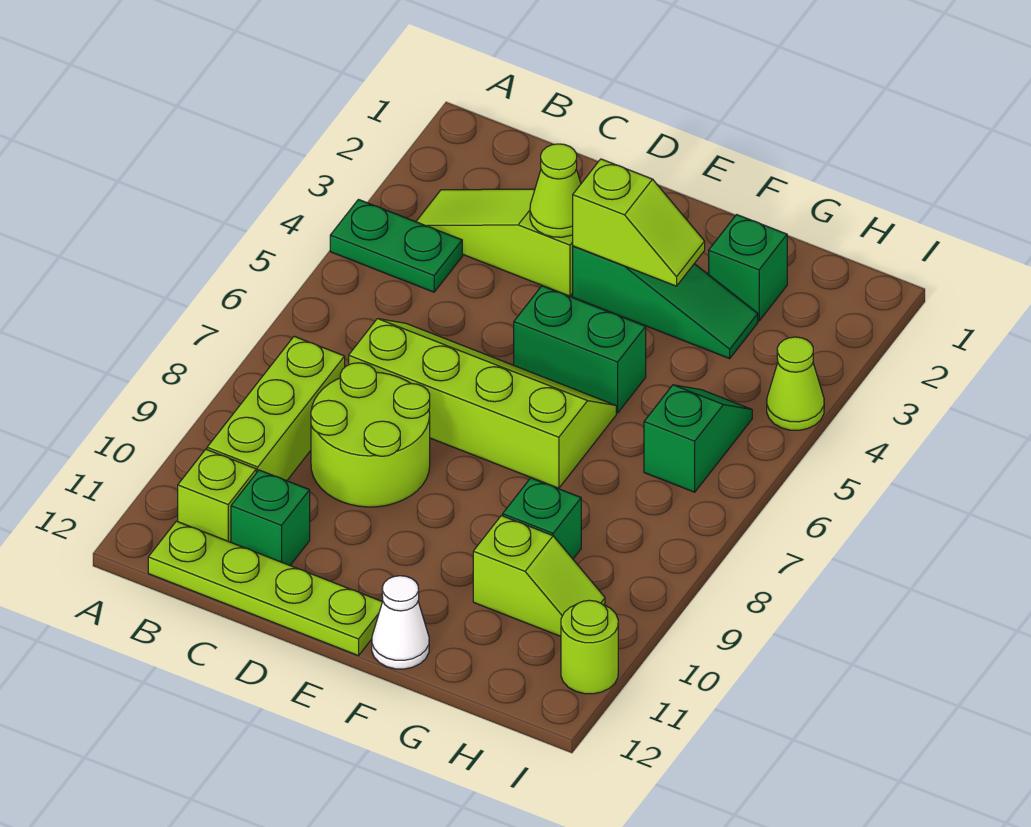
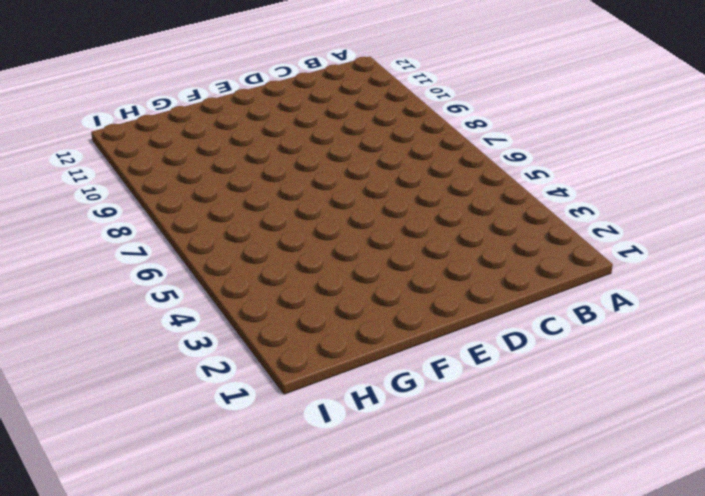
none -> green 1x2 plate [330,200,462,292]
none -> lime 1x3 slope [416,189,573,296]
none -> lime 1x3 brick [207,336,345,481]

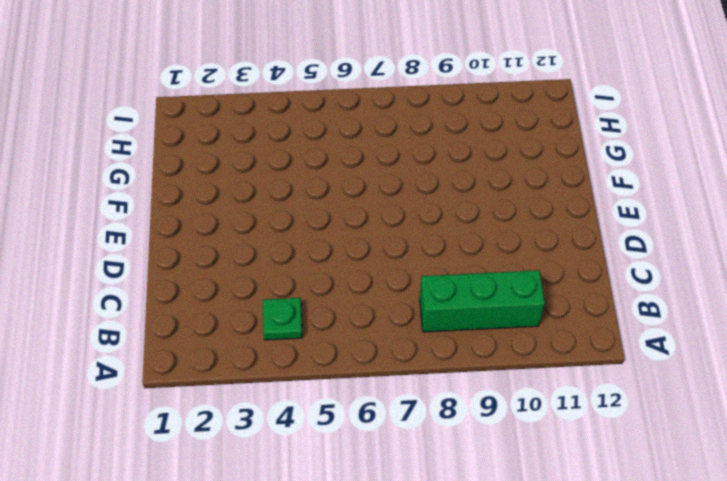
green 1x1 plate [263,298,302,340] -> green 1x2 plate [330,200,462,292]
green 1x3 brick [420,270,545,332] -> lime 1x3 brick [207,336,345,481]
none -> lime 1x3 slope [416,189,573,296]
none -> lime 1x1 brick [178,449,256,542]
none -> lime 1x4 plate [148,521,382,656]

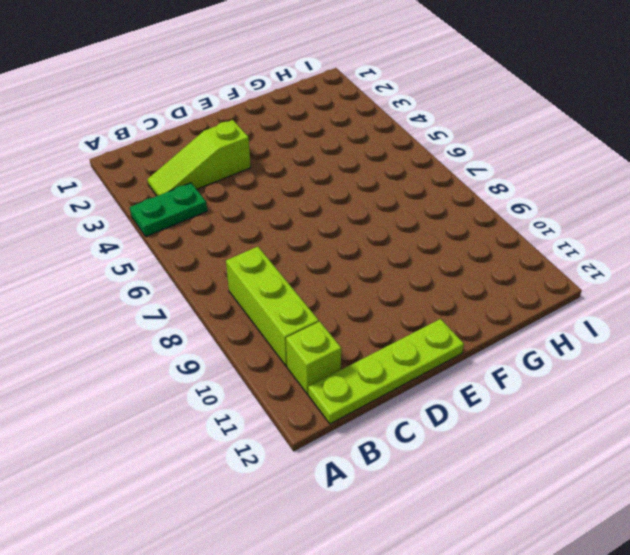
none -> lime 2x4 slope [349,319,616,488]
none -> lime 2x2 round brick [311,363,430,507]
none -> green 1x1 brick [231,470,310,565]

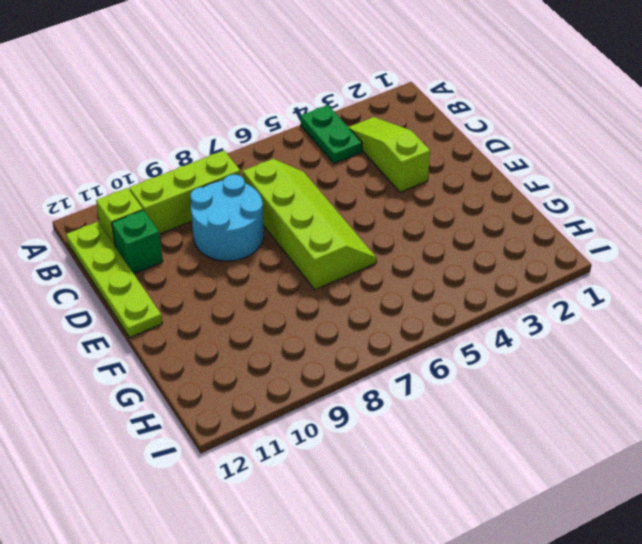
cyan 2x2 round brick [190,174,264,261] -> lime 2x2 round brick [311,363,430,507]
none -> green 1x3 slope [573,246,758,359]
none -> green 1x2 brick [514,286,646,413]
none -> white 1x1 cone [372,576,429,669]

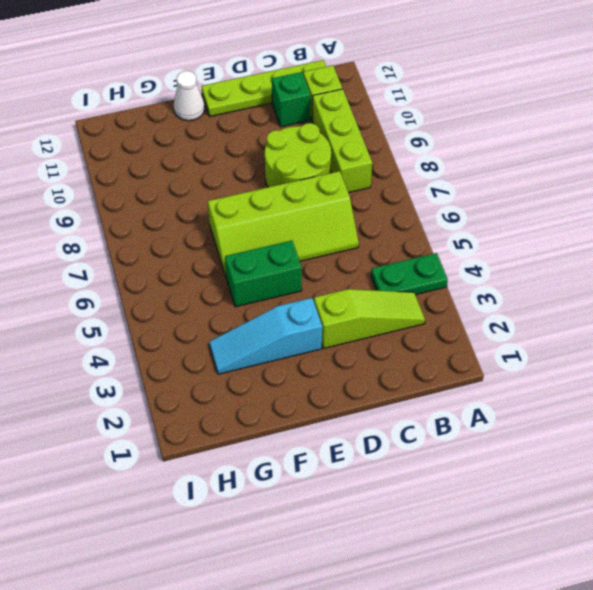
cyan 1x3 slope [209,298,322,374] -> green 1x3 slope [573,246,758,359]
none -> green 1x1 brick [709,215,787,321]
none -> green 1x1 brick [503,478,581,559]
none -> lime 1x2 slope [473,516,605,636]

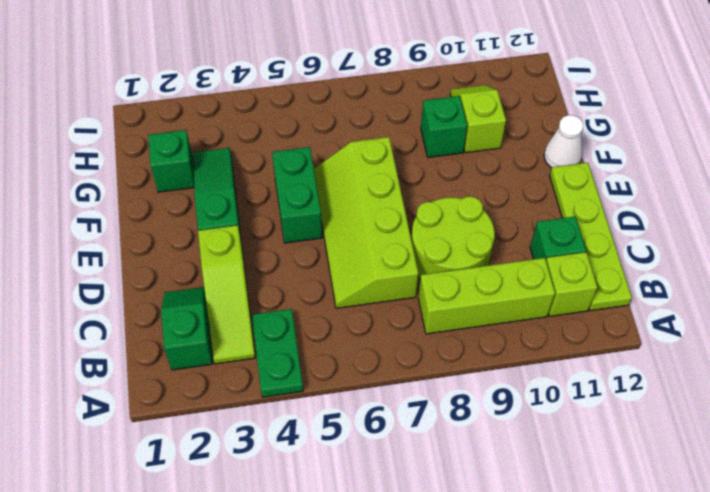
green 1x2 slope [161,287,213,370] -> green 1x2 slope turned to [644,385,752,492]
none -> lime 1x1 cone [767,337,824,430]
none -> lime 1x1 round brick [561,600,618,694]
none -> lime 1x1 cone [530,144,581,237]

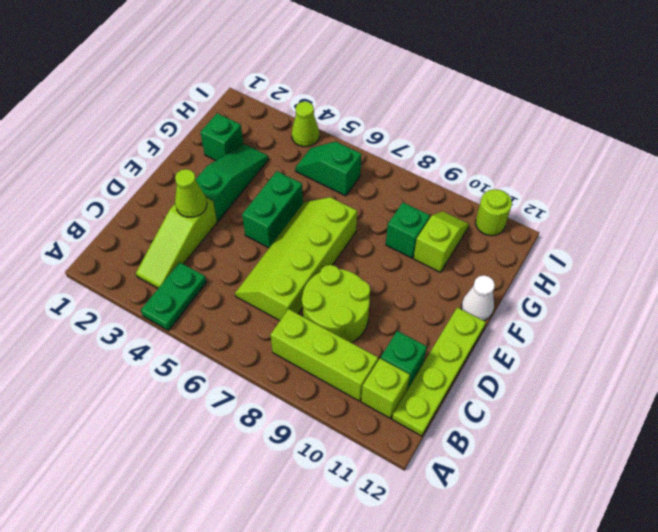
none -> lime 1x2 slope [573,159,705,286]

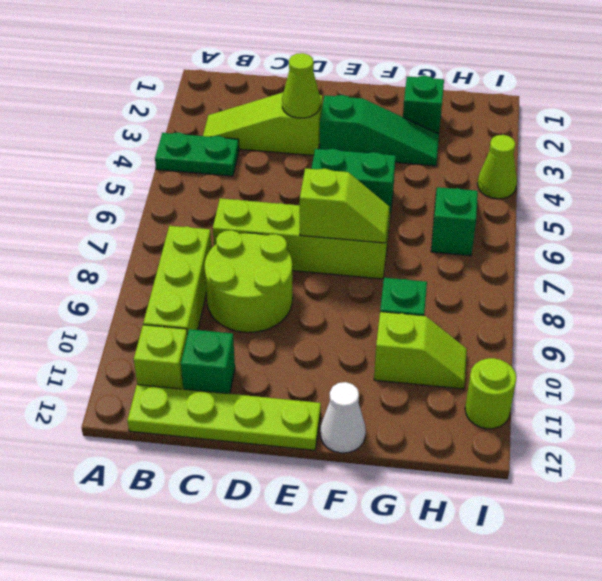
lime 1x2 slope [300,168,389,243] -> lime 1x2 slope moved to [573,159,705,286]

